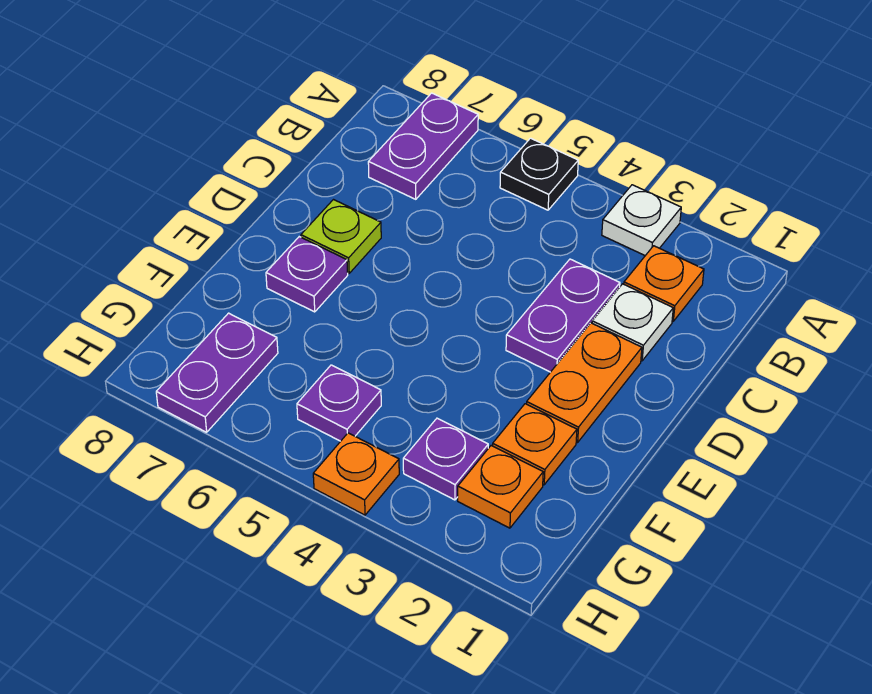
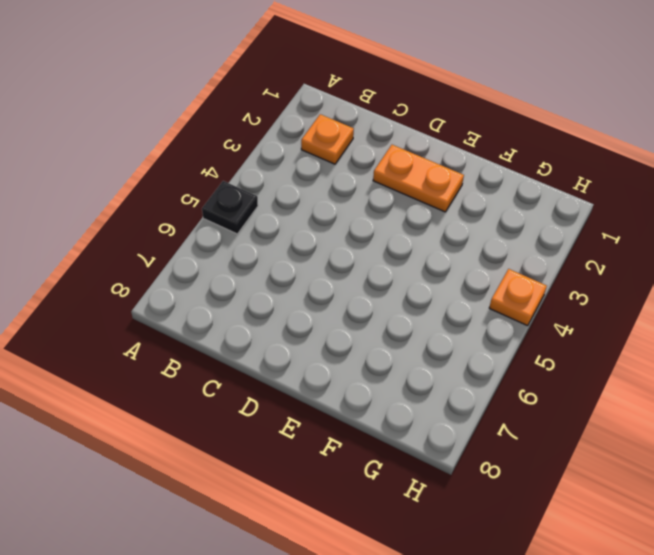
none -> white 1x1 plate [602,185,681,256]
none -> purple 1x2 plate [368,93,478,199]
none -> white 1x1 plate [592,284,673,361]

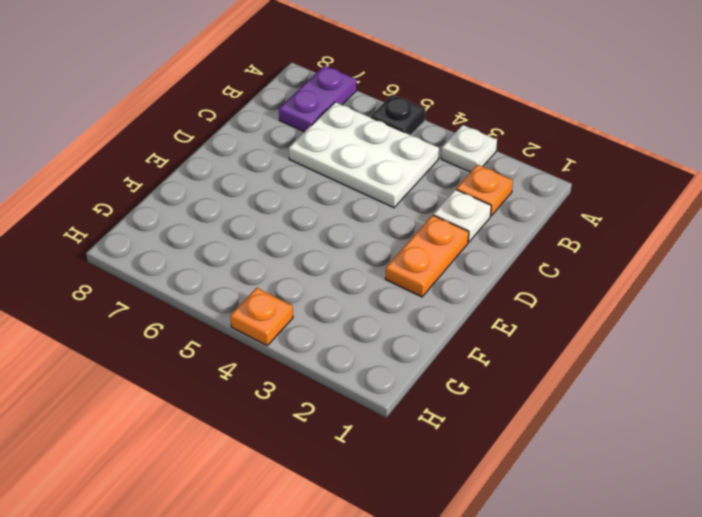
white 2x3 plate [289,102,439,208] -> none
none -> purple 1x2 plate [506,259,620,372]
none -> lime 1x1 plate [301,200,381,273]
none -> purple 1x1 plate [266,237,348,312]

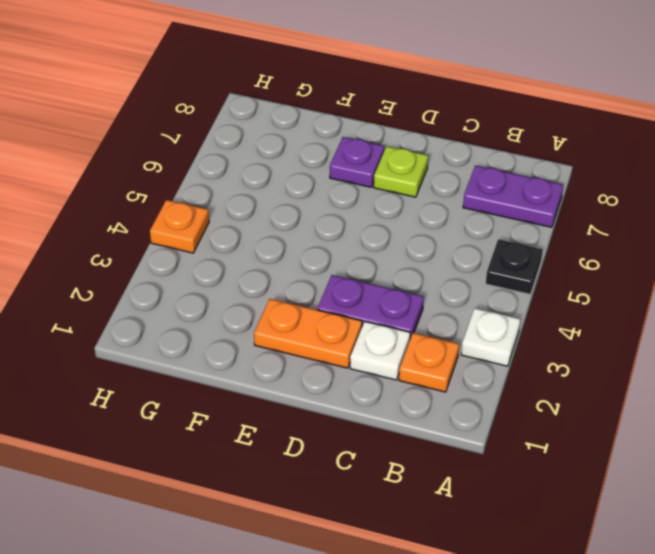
none -> orange 1x1 plate [493,404,577,485]
none -> orange 1x1 plate [458,446,543,528]
none -> purple 1x1 plate [403,418,488,500]

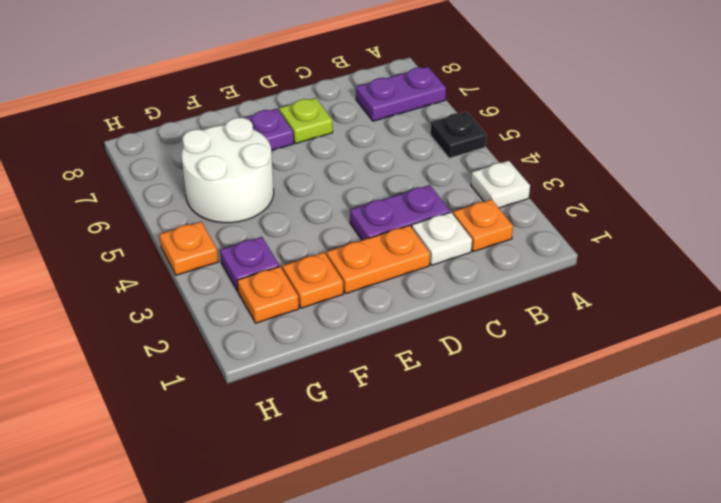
white 2x2 round brick [182,118,274,223] -> purple 1x1 plate [297,365,381,441]
none -> purple 1x2 plate [156,313,278,432]

